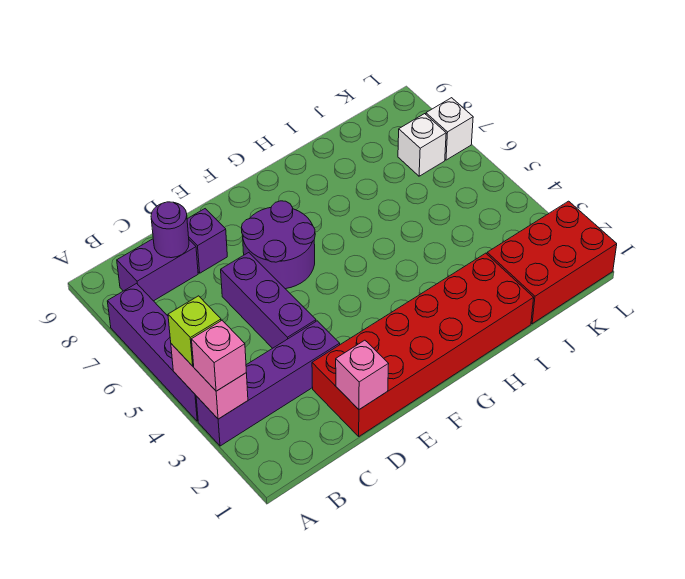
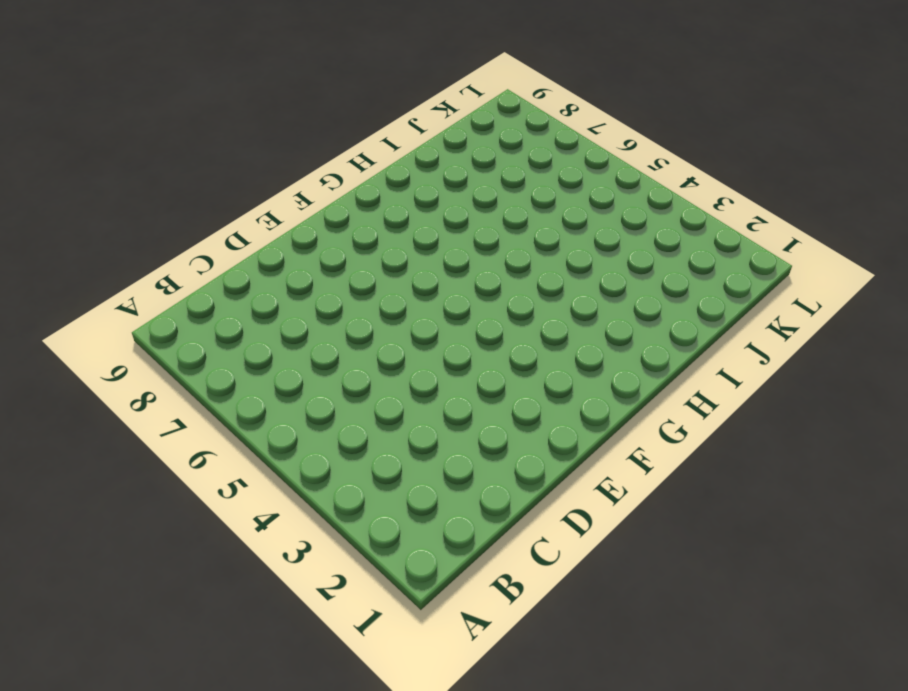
none -> purple 1x4 brick [196,321,340,446]
none -> purple 1x4 brick [107,283,198,421]
none -> purple 1x2 brick [117,239,198,301]

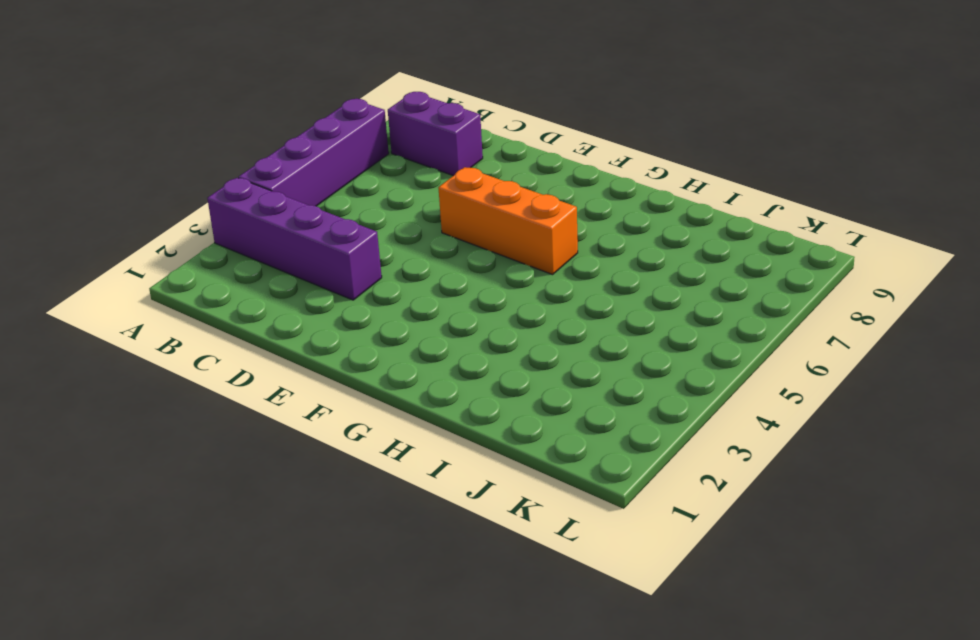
orange 1x3 brick [438,167,578,275] -> purple 2x2 round brick [242,201,315,289]
none -> red 2x6 brick [312,253,534,436]
none -> purple 1x3 brick [221,253,316,348]
none -> purple 1x1 brick [187,209,227,273]

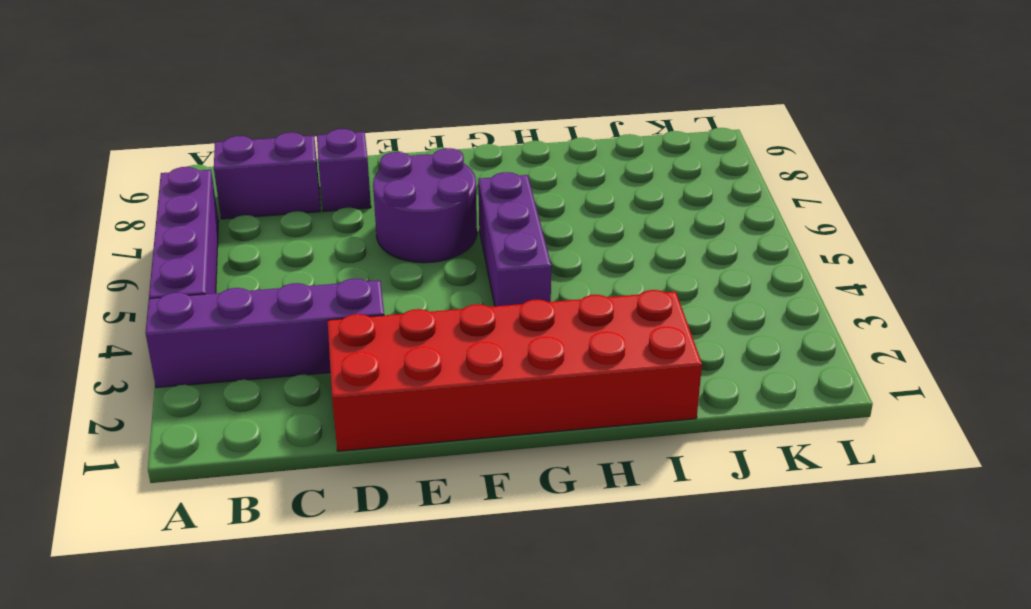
purple 1x3 brick [478,172,551,306] -> purple 1x3 brick moved to [221,253,316,348]
none -> red 2x3 brick [487,201,617,324]
none -> white 1x1 brick [398,114,446,176]
none -> white 1x1 brick [426,98,473,160]

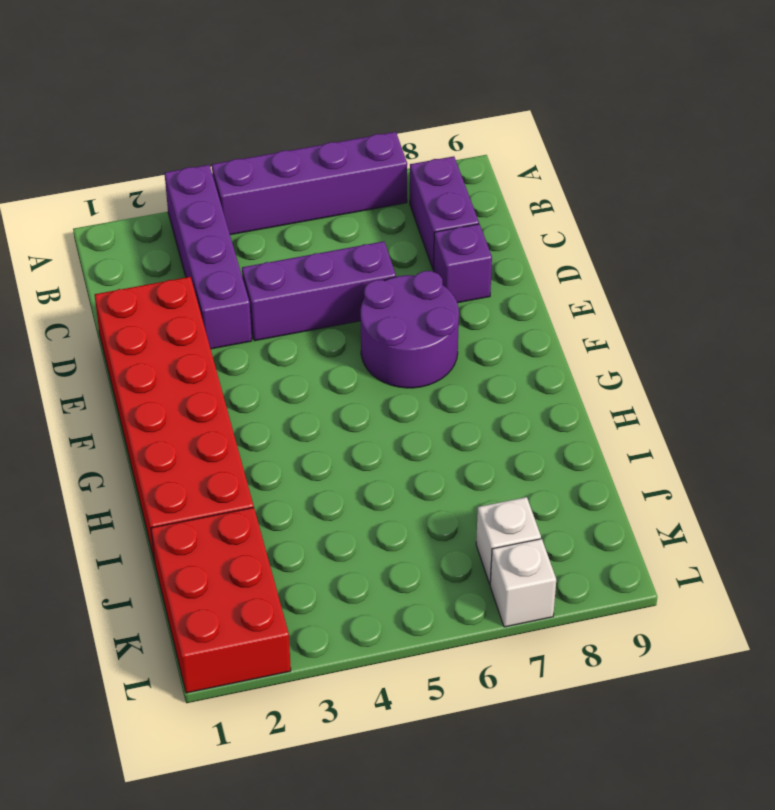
none -> pink 1x2 brick [171,344,248,419]
none -> purple 1x1 round brick [151,202,189,258]
none -> pink 1x1 brick [336,340,388,410]

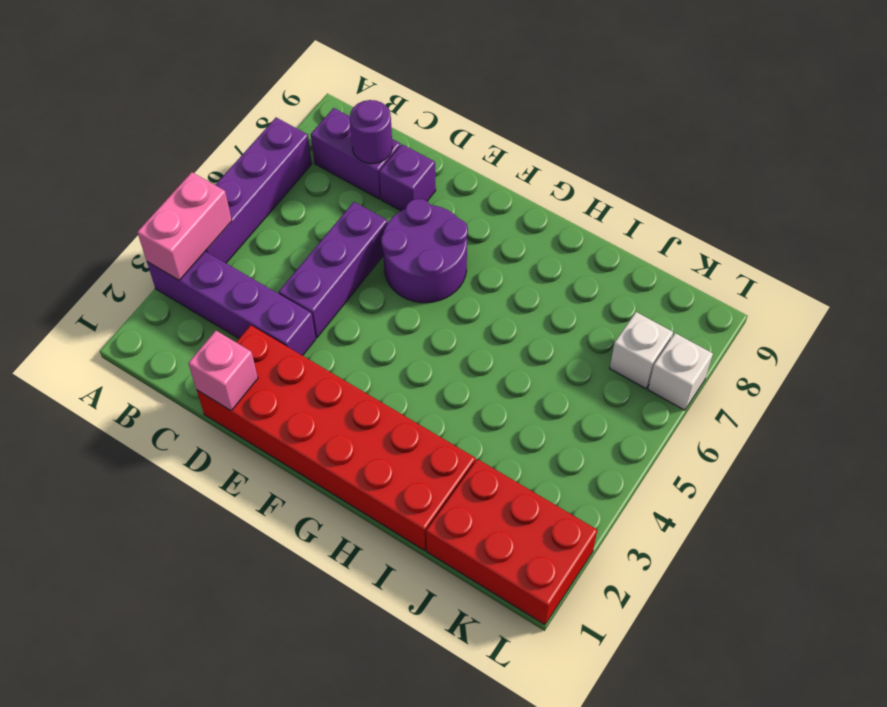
none -> pink 1x1 brick [192,321,246,391]
none -> lime 1x1 brick [168,296,221,366]

